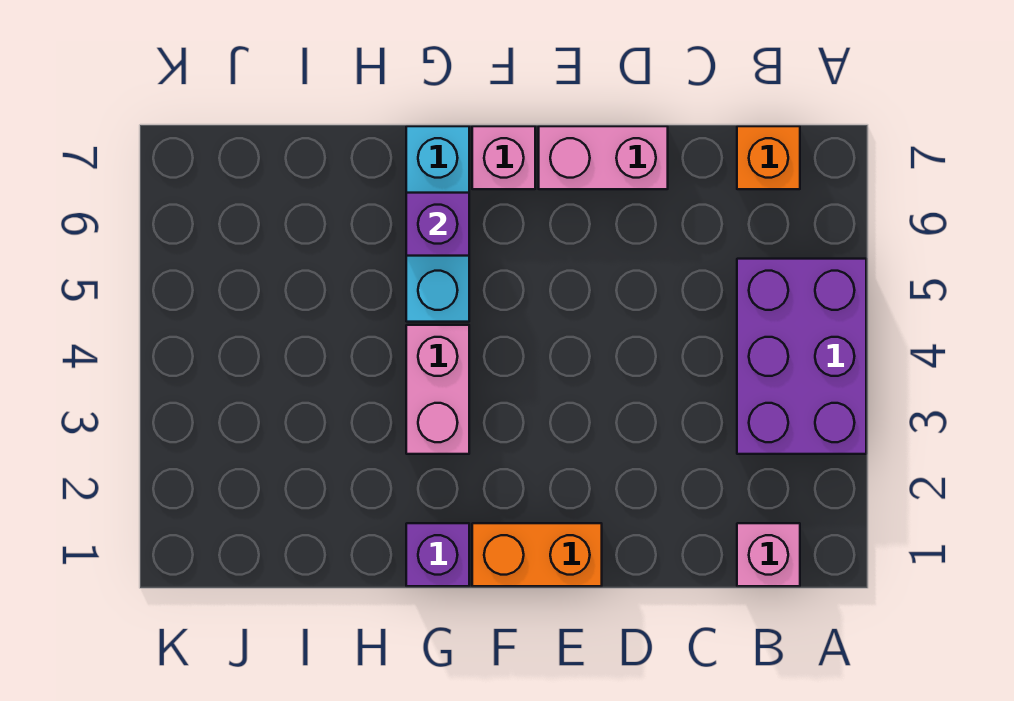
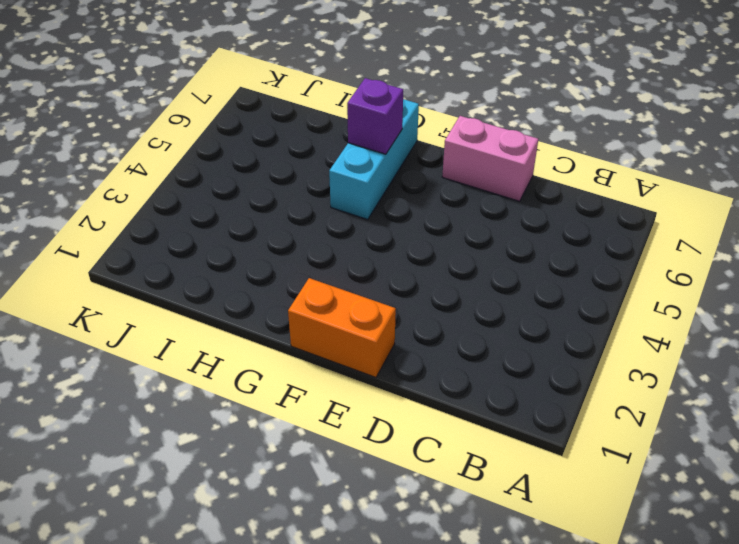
none -> purple 2x3 brick [737,259,866,454]
none -> pink 1x1 brick [737,523,800,586]

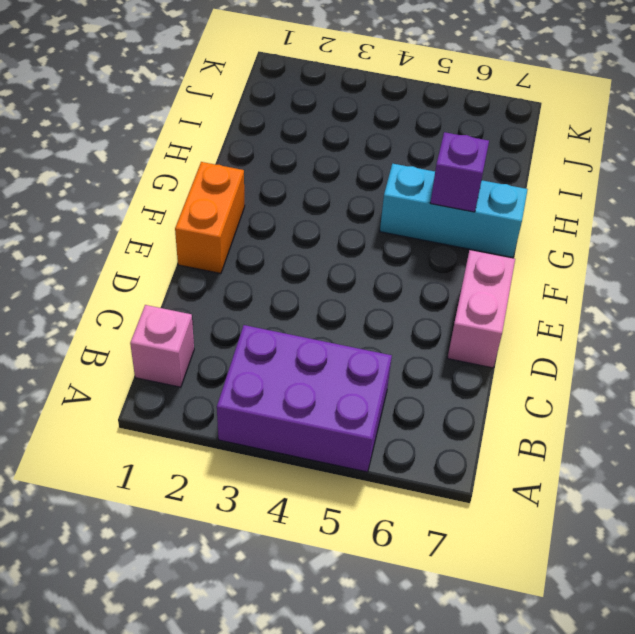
none -> orange 1x1 brick [737,126,800,189]
none -> pink 1x1 brick [472,126,535,189]

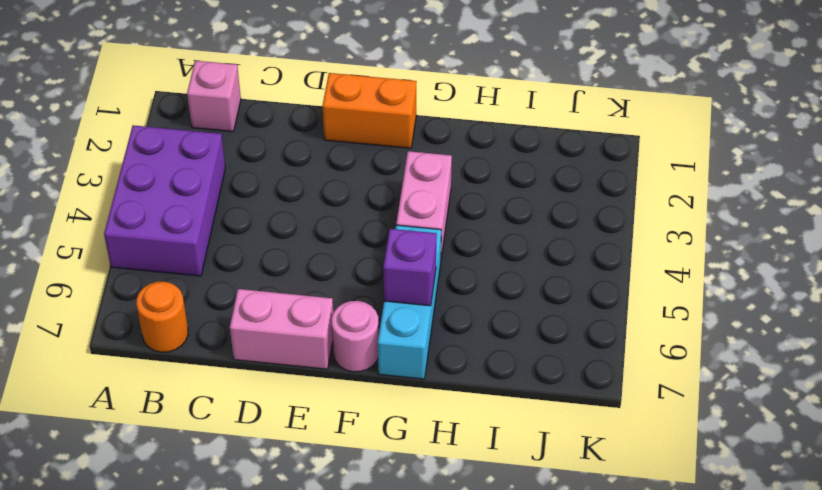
orange 1x1 round brick [136,282,188,352] -> orange 1x1 brick [737,126,800,189]
pink 1x1 round brick [332,301,379,372] -> pink 1x1 brick [472,126,535,189]
none -> purple 1x1 brick [406,523,469,586]

